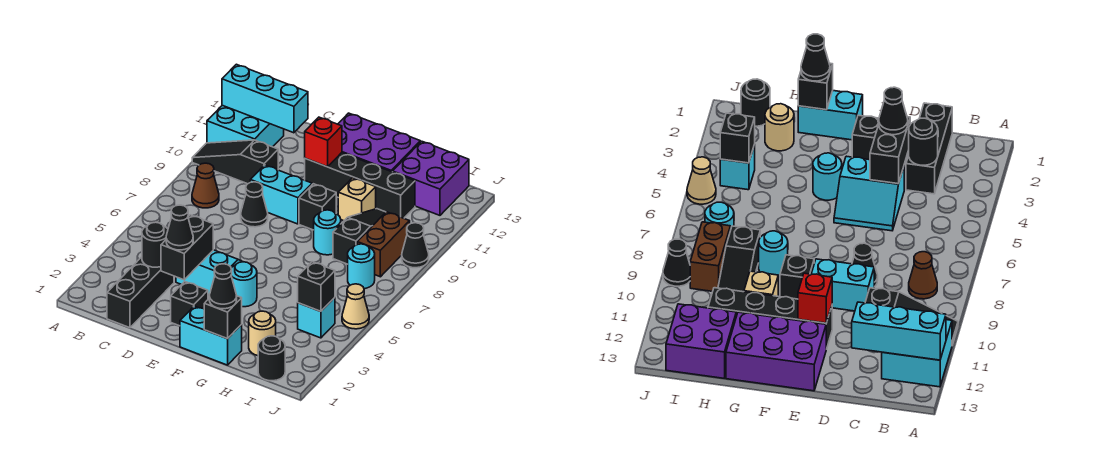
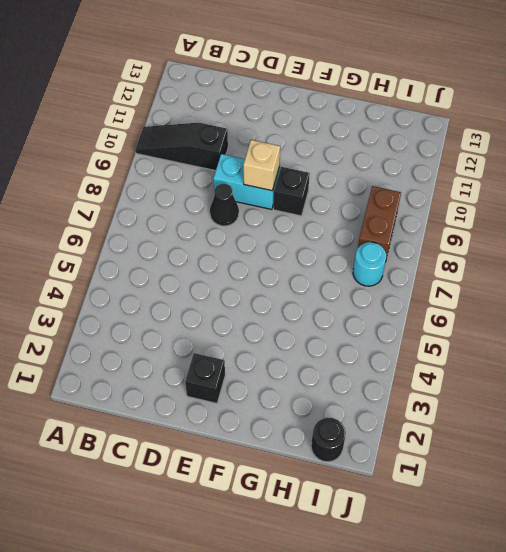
tan 1x1 brick [243,140,280,191] -> tan 1x1 brick moved to [338,178,376,221]
none -> cyan 2x2 brick [207,105,284,147]
none -> brown 1x1 cone [192,163,219,208]
none -> black 1x3 brick [107,257,174,328]
none -> cyan 2x2 slope [176,250,243,295]

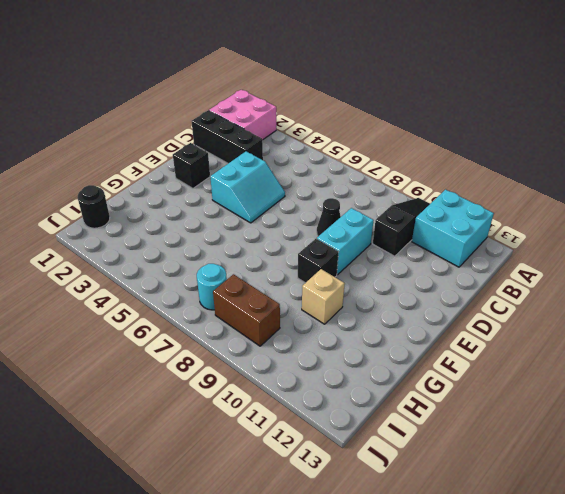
pink 2x2 brick [209,90,276,140] -> none
none -> brown 1x1 cone [192,163,219,208]
none -> black 1x4 brick [305,153,415,218]
none -> purple 2x3 brick [338,113,420,172]
none -> cyan 1x2 brick [180,306,242,365]

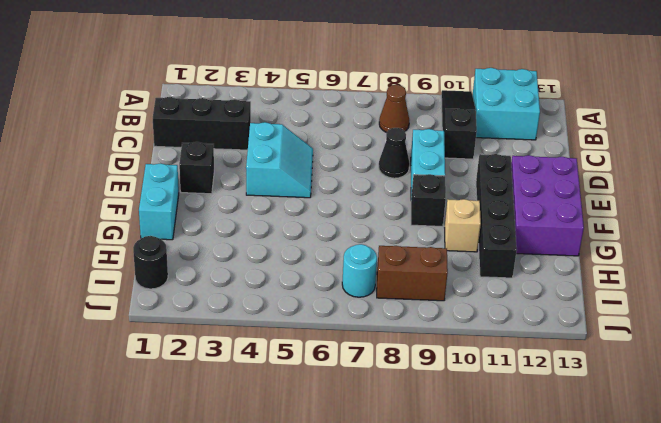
none -> cyan 1x1 round brick [231,262,257,307]
none -> cyan 1x1 round brick [314,210,341,255]
none -> tan 1x1 round brick [249,311,276,356]
none -> black 1x3 slope [333,209,386,264]

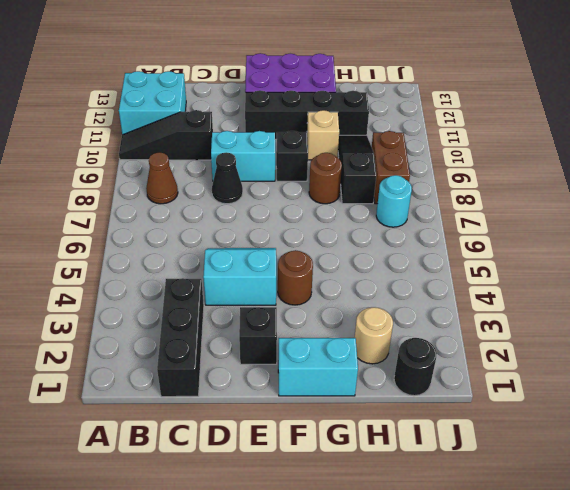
brown 1x1 round brick [278,250,313,305] -> cyan 1x1 round brick [231,262,257,307]
brown 1x1 round brick [309,153,342,204] -> cyan 1x1 round brick [314,210,341,255]
none -> purple 2x2 brick [393,141,469,215]
none -> cyan 1x1 brick [298,298,335,338]
none -> tan 1x1 cone [342,284,369,329]
none -> black 1x1 cone [402,223,429,268]

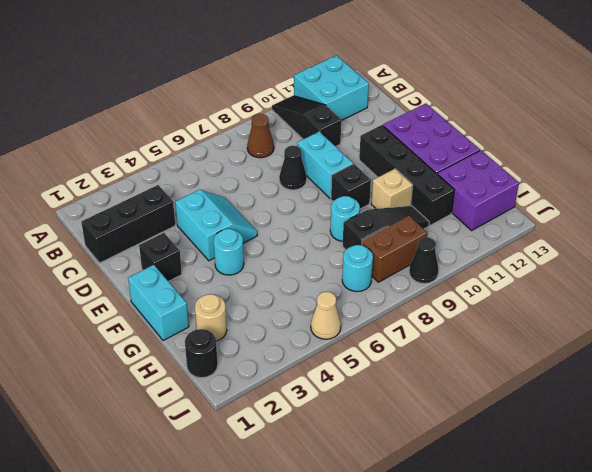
none -> cyan 1x1 brick [298,298,335,338]
none -> cyan 1x3 brick [222,64,308,133]
none -> black 1x1 round brick [142,222,168,267]
none -> black 1x2 brick [161,215,213,280]

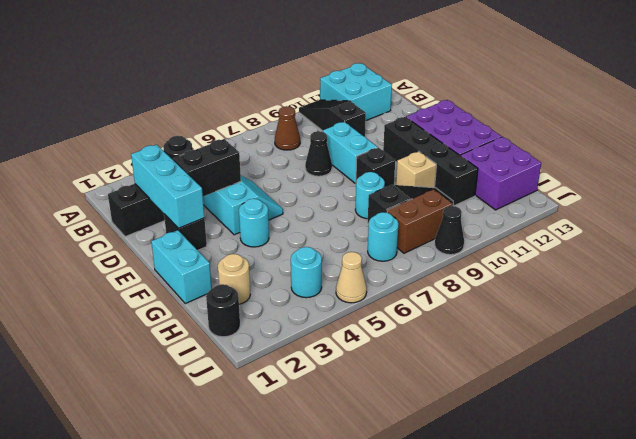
cyan 1x3 brick [131,145,204,228] -> cyan 1x3 brick moved to [222,64,308,133]
cyan 1x1 round brick [291,247,322,298] -> cyan 1x1 brick [298,298,335,338]
none -> red 1x1 brick [305,117,342,167]
none -> black 1x1 brick [204,296,242,339]
none -> black 1x1 brick [298,262,335,311]
none -> black 1x1 cone [166,205,193,250]

